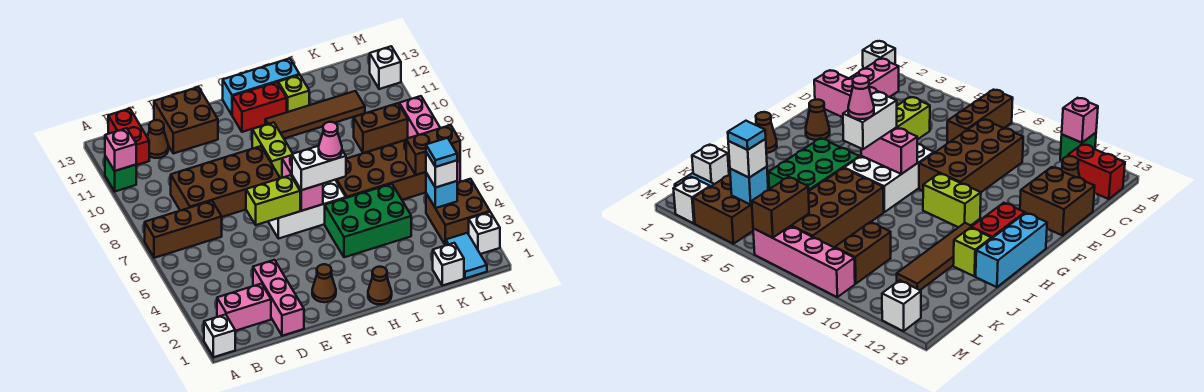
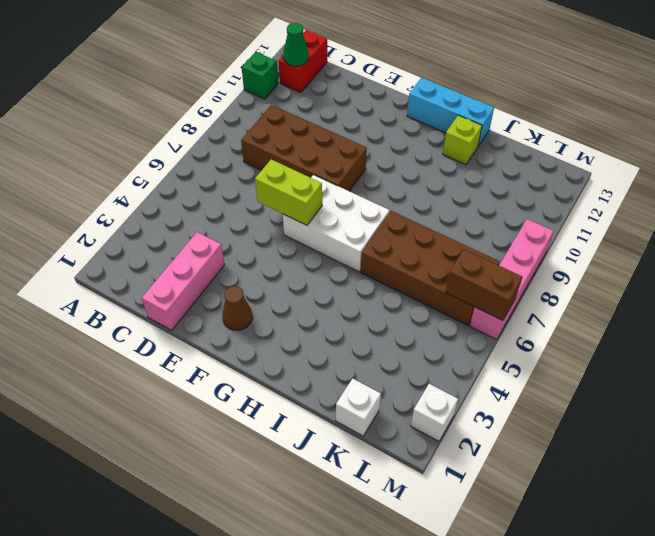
green 1x1 cone [283,23,309,66] -> none
none -> white 1x1 brick [204,314,235,357]
none -> brown 1x3 brick [145,201,222,258]
none -> pink 1x2 brick [217,284,271,331]
none -> brown 1x1 cone [147,120,168,158]

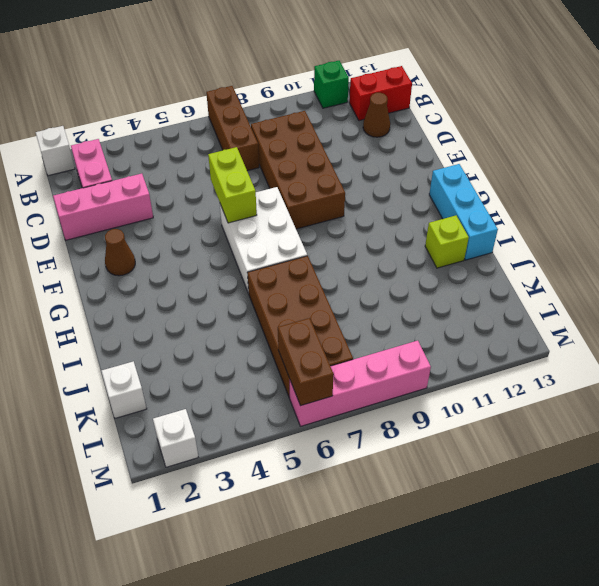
none -> brown 2x2 brick [154,87,218,153]
none -> lime 1x2 brick [252,122,293,178]
none -> red 1x2 brick [232,82,287,132]
none -> brown 1x1 cone [368,267,392,304]

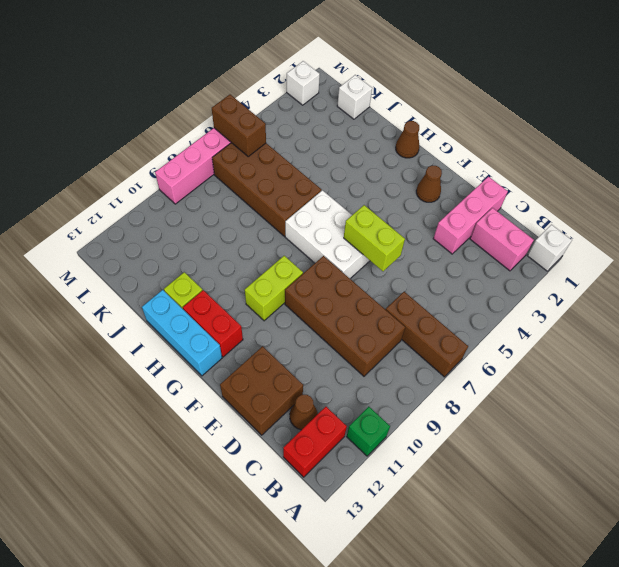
none -> green 2x3 brick [325,184,411,257]
none -> brown 1x4 tile [265,91,365,138]
none -> brown 1x2 brick [354,103,408,153]
none -> cyan 1x2 tile [446,233,487,278]

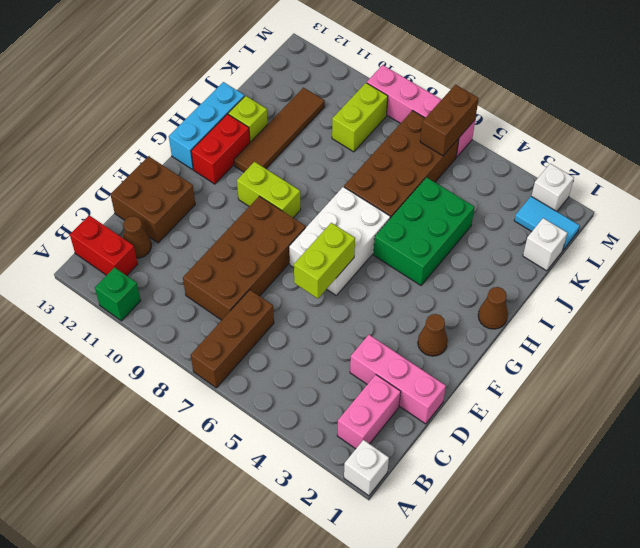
lime 1x2 brick [332,83,388,152] -> brown 1x2 brick [354,103,408,153]
none -> brown 2x2 brick [426,179,490,245]
none -> white 1x1 brick [370,46,401,89]
none -> pink 1x1 brick [105,128,136,171]
none -> pink 1x2 brick [282,155,323,211]

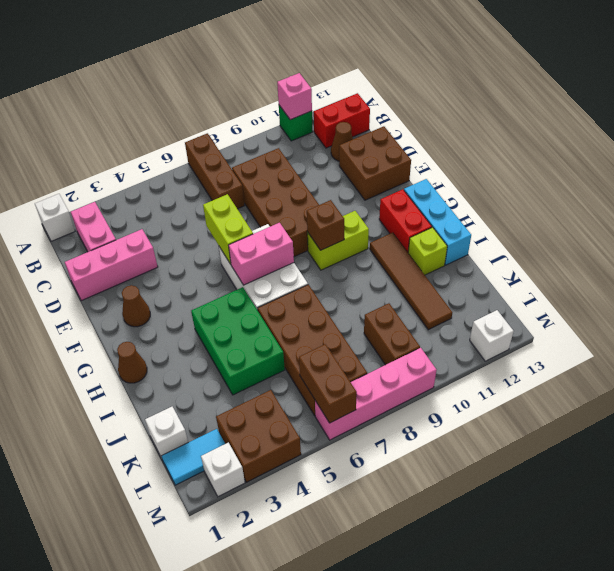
brown 1x1 brick [307,200,344,250] -> none
none -> cyan 1x1 brick [426,173,457,208]
none -> white 1x2 brick [292,146,346,190]
none -> white 1x1 brick [426,152,457,188]
none -> pink 1x1 cone [319,122,342,160]

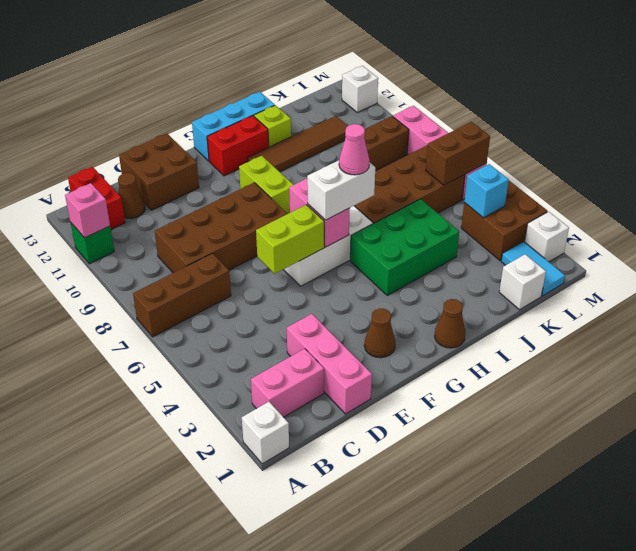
none -> white 1x1 brick [426,152,457,188]
none -> cyan 1x1 tile [426,138,457,167]

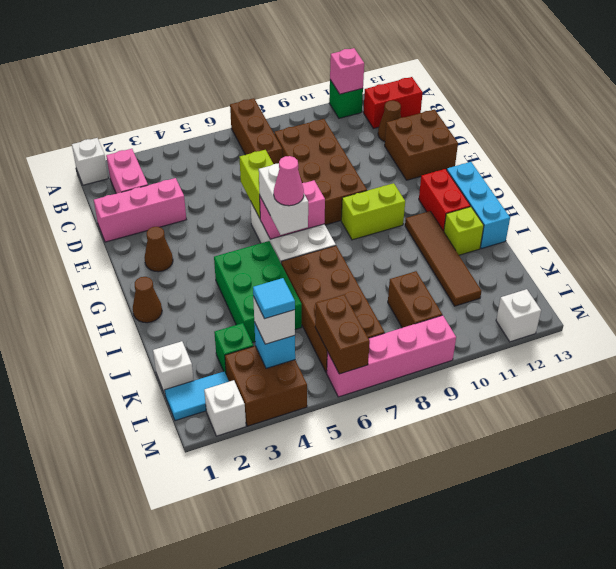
green 1x1 brick [214,323,253,373] -> none

